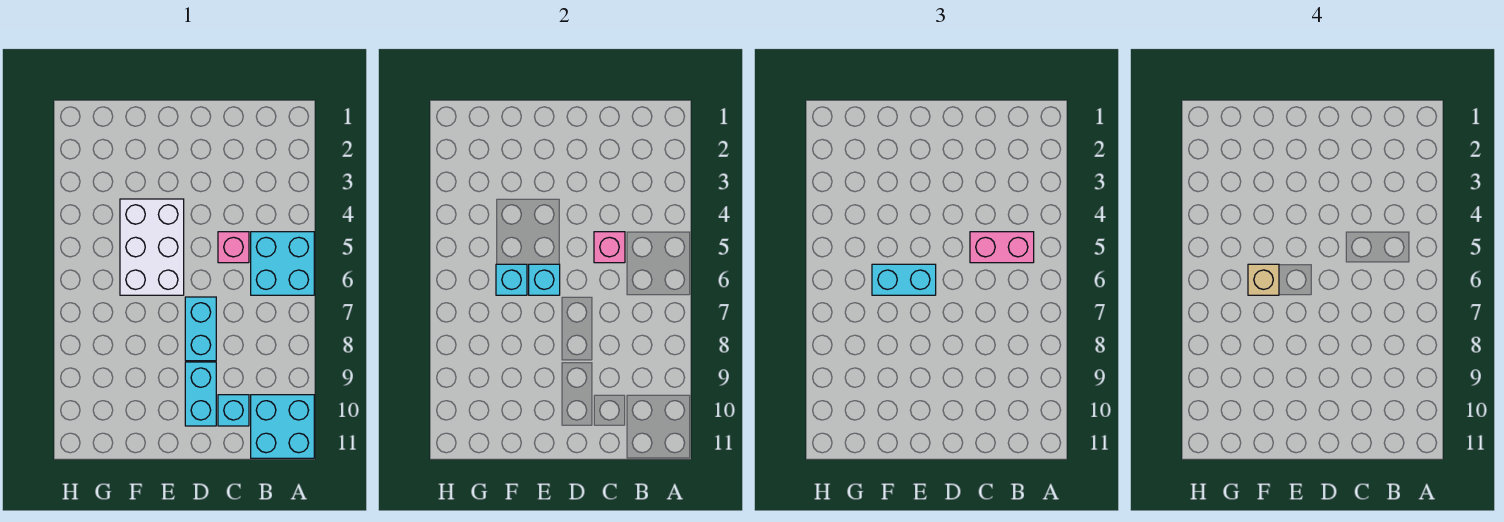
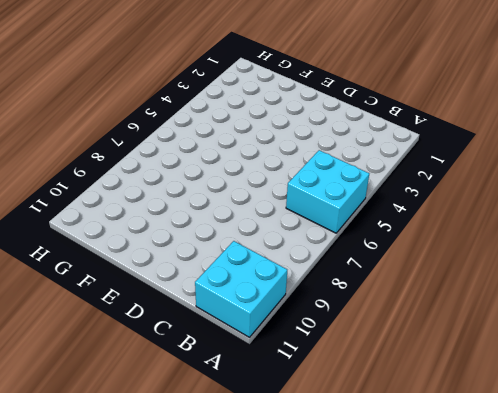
none -> pink 1x1 brick [218,232,249,263]
none -> cyan 1x1 brick [218,395,249,426]
none -> cyan 1x2 brick [185,297,216,361]

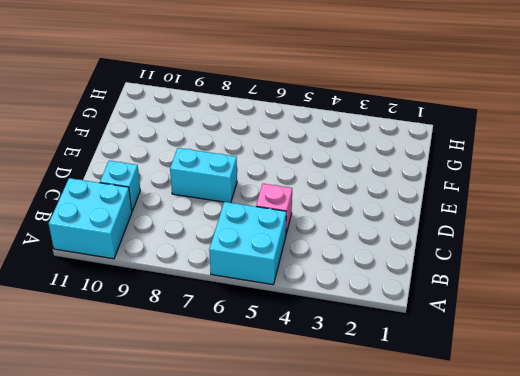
none -> cyan 1x2 brick [185,362,216,426]
none -> white 2x3 brick [120,199,184,295]
none -> pink 1x1 brick [594,232,625,263]

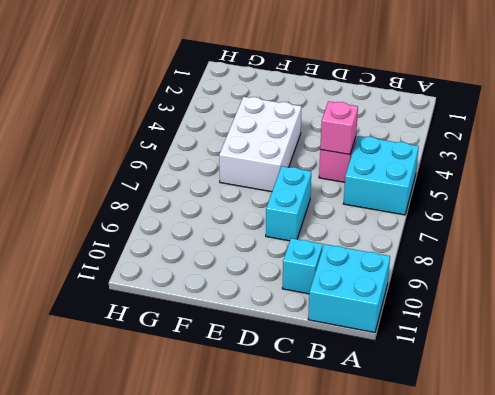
none -> cyan 1x2 brick [185,362,216,426]
none -> cyan 1x1 brick [529,264,560,295]
none -> cyan 1x1 brick [496,264,527,295]

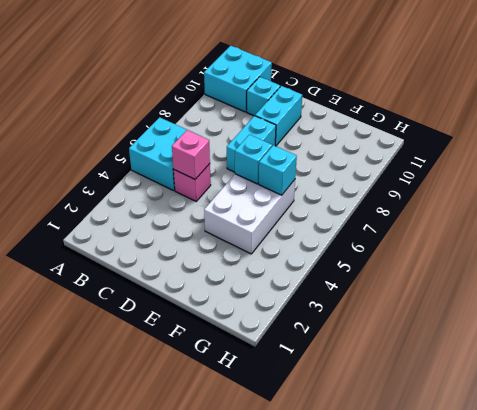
none -> pink 1x2 brick [970,232,1034,263]
none -> cyan 1x2 brick [872,264,936,295]
none -> tan 1x1 brick [1248,264,1279,295]

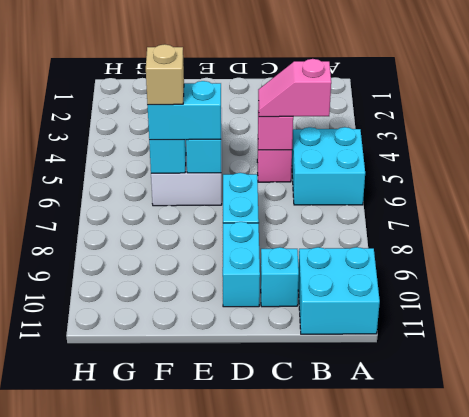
pink 1x2 slope [258,59,331,117] -> pink 1x2 brick [970,232,1034,263]

